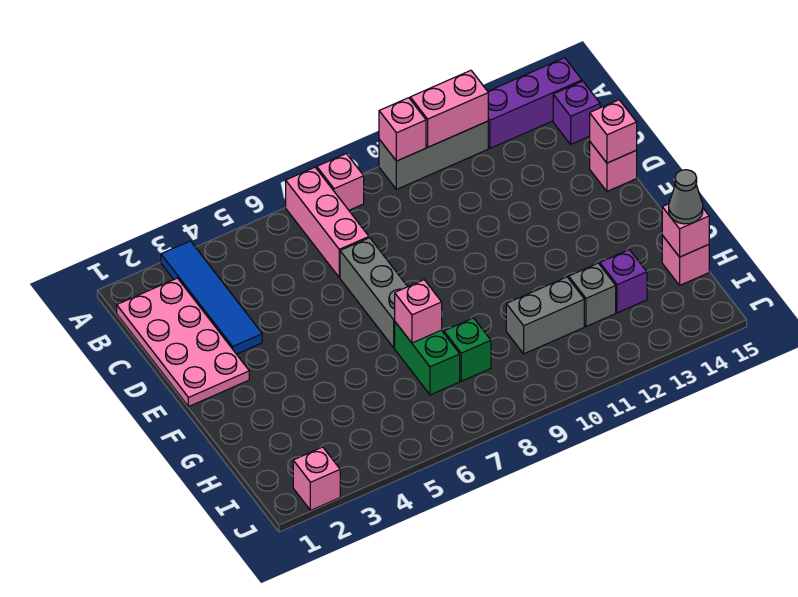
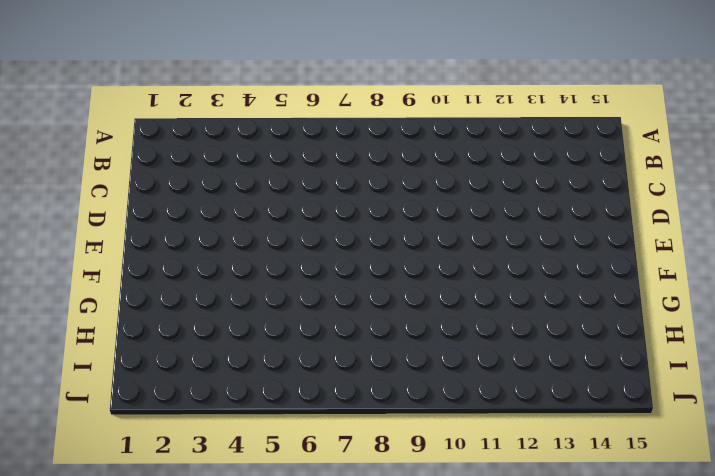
none -> blue 1x4 tile [161,241,262,354]
none -> pink 1x3 brick [286,167,369,277]
none -> pink 1x1 brick [317,154,364,210]

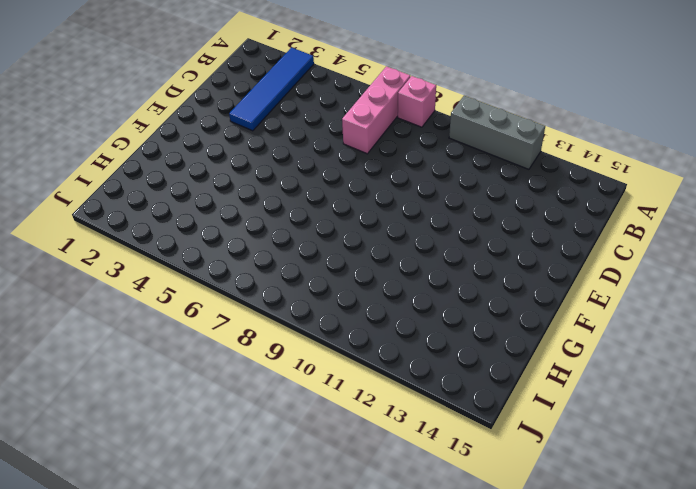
none -> purple 1x3 brick [488,58,582,148]
none -> pink 2x4 plate [117,278,249,407]
none -> purple 1x1 brick [553,81,600,144]

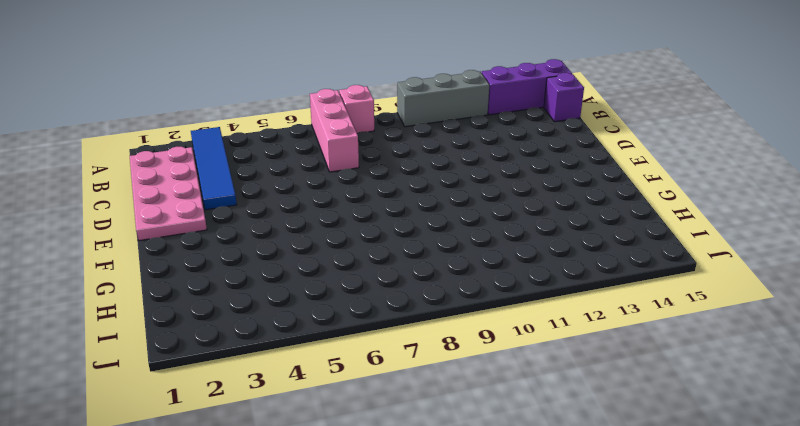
none -> grey 1x3 brick [340,238,408,348]
none -> pink 1x1 brick [590,142,637,191]
none -> green 1x2 brick [395,322,460,395]

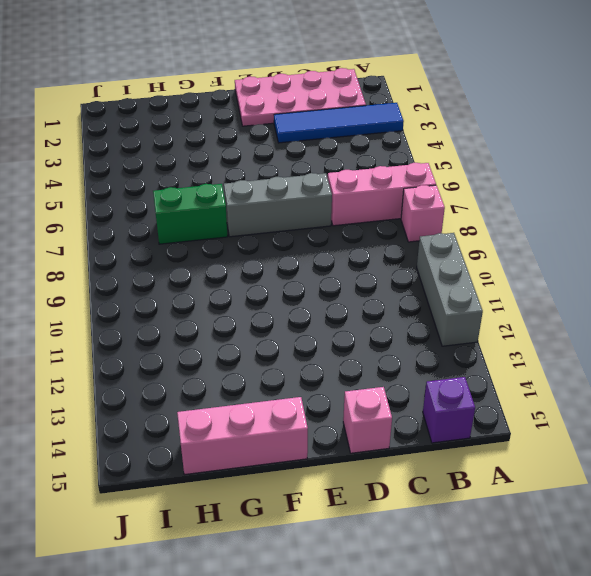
pink 1x3 brick [177,397,308,474] -> pink 1x1 brick [662,236,709,285]
none -> purple 1x3 brick [488,58,582,148]
none -> green 1x1 brick [444,318,491,381]
none -> grey 1x2 brick [506,277,584,354]

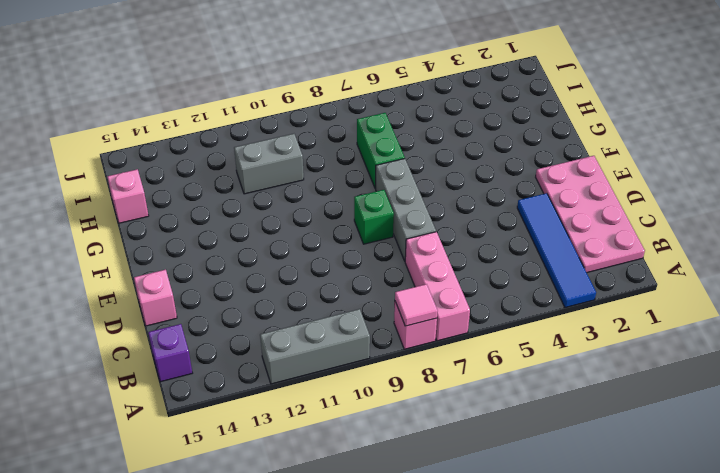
pink 1x1 tile [395,284,438,326] -> none
green 1x1 brick [354,190,394,244] -> green 1x1 brick moved to [444,318,491,381]
none -> purple 1x3 brick [488,58,582,148]
none -> grey 1x1 brick [569,263,616,326]
none -> purple 1x1 brick [600,250,647,313]

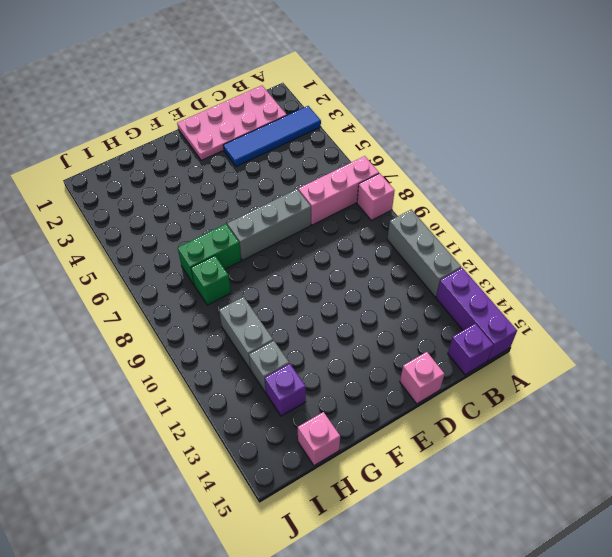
none -> pink 1x1 brick [293,447,340,510]
none -> pink 1x1 brick [379,98,426,161]
none -> pink 1x2 brick [410,70,488,147]

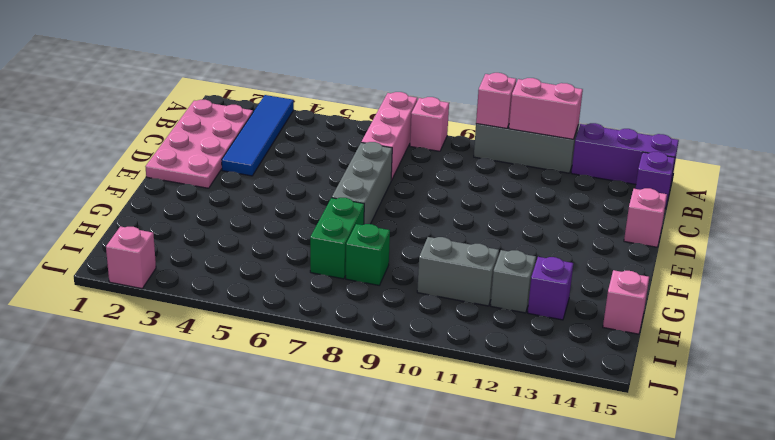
none -> pink 1x1 brick [590,100,637,163]
none -> pink 1x1 brick [395,280,442,343]
none -> pink 1x1 brick [662,204,709,257]

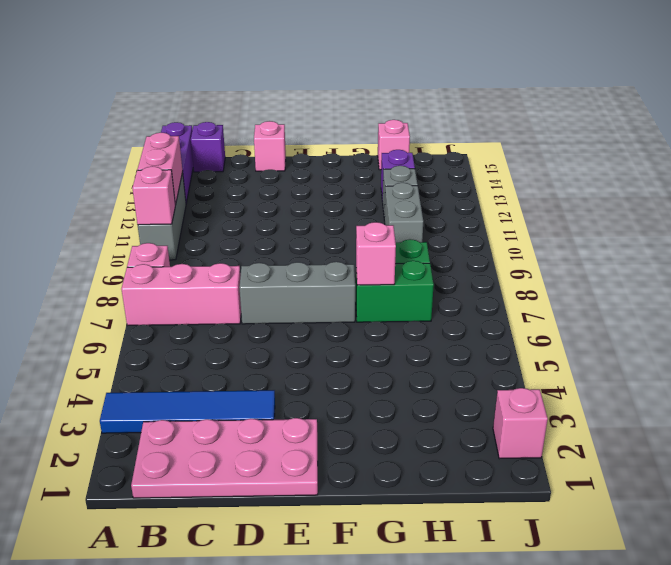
none -> pink 1x1 brick [590,100,637,163]
none -> pink 1x1 brick [662,204,709,257]
none -> grey 1x1 cone [669,170,703,224]

